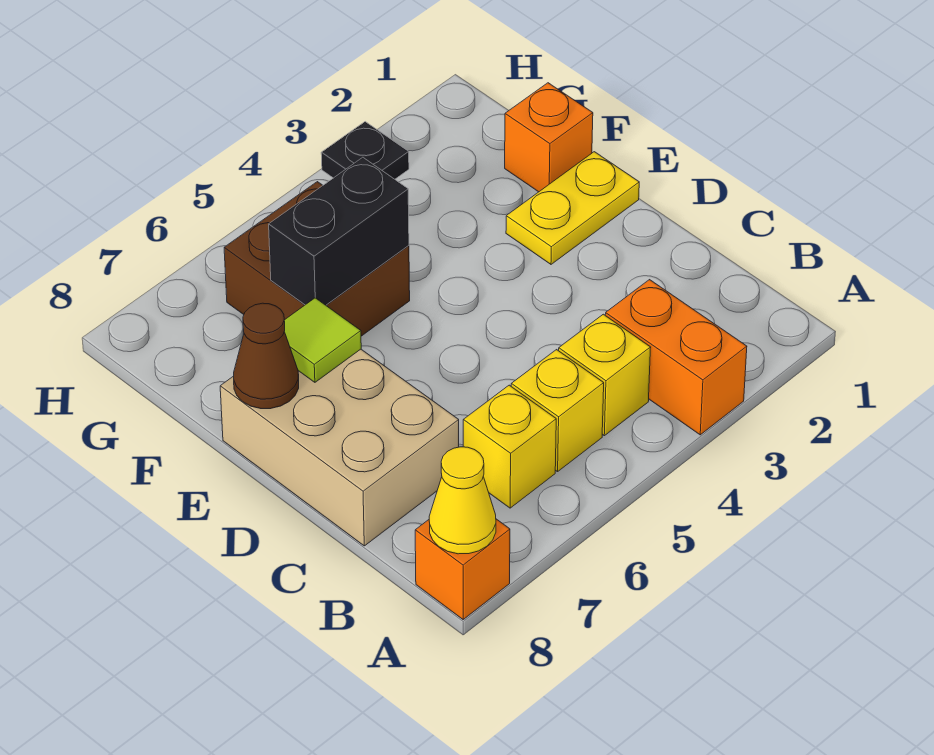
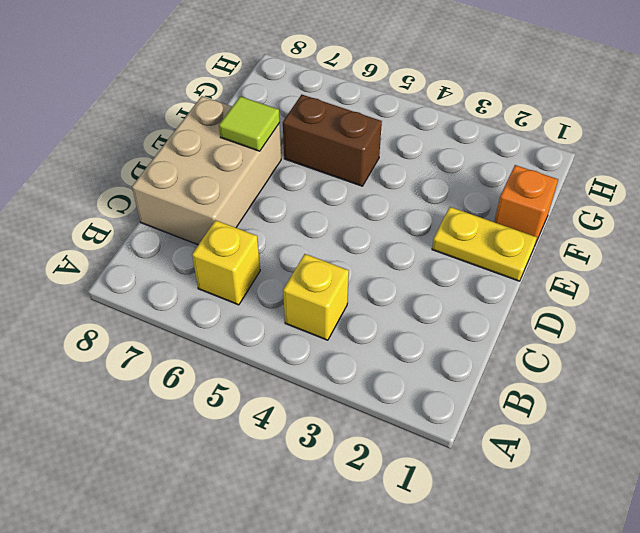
brown 1x2 brick [283,95,382,186] -> brown 2x2 brick [224,182,410,336]
none -> orange 1x2 brick [605,280,747,435]
none -> orange 1x1 brick [415,519,510,619]
none -> yellow 1x1 brick [511,350,604,472]

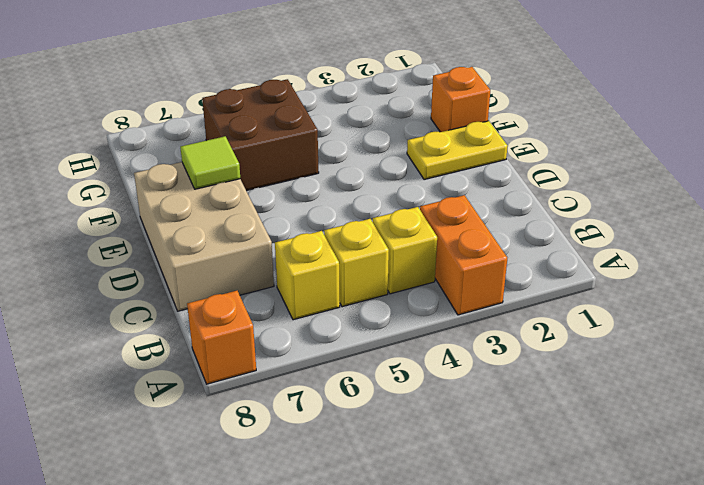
none -> black 1x1 plate [321,122,409,179]
none -> yellow 1x1 cone [429,447,496,554]
none -> brown 1x1 cone [234,303,299,409]

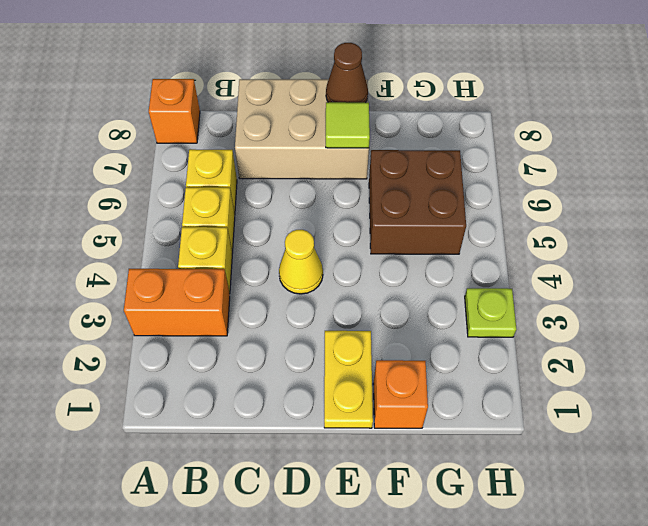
yellow 1x1 cone [279,230,323,294] -> yellow 1x1 cone moved to [429,447,496,554]
lime 1x1 plate [465,288,516,337] -> black 1x1 plate [321,122,409,179]
none -> black 1x2 brick [269,157,409,305]

